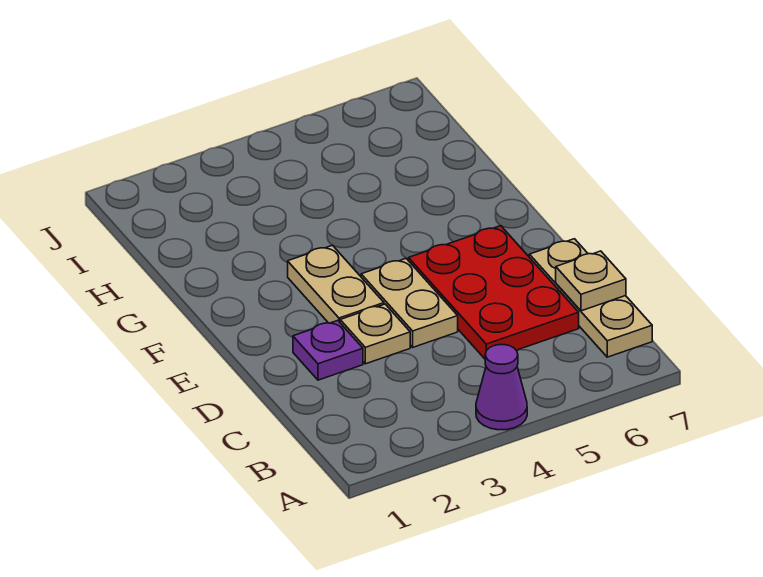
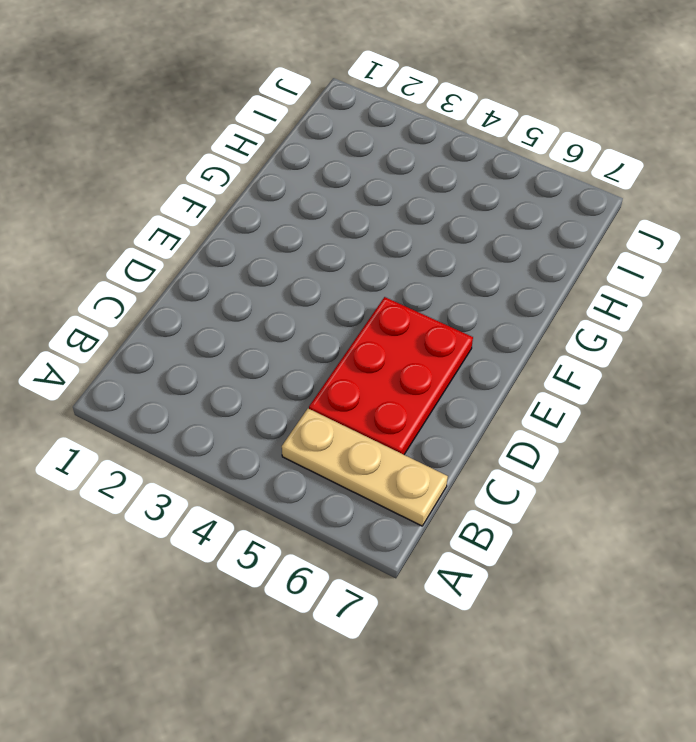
tan 1x3 plate [282,409,448,526] -> tan 1x3 plate turned to [529,239,652,357]
none -> purple 1x1 cone [476,345,527,430]
none -> purple 1x1 plate [293,320,363,380]

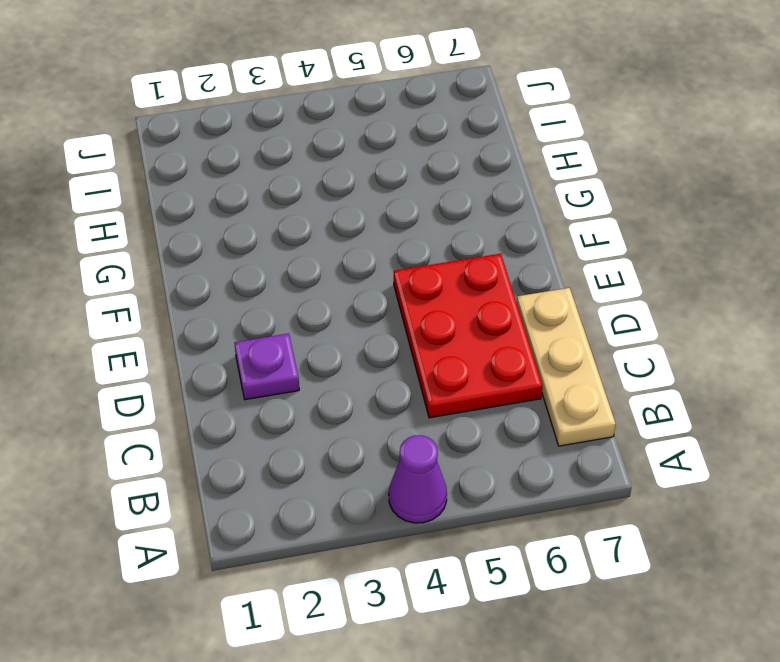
none -> tan 1x1 plate [340,304,410,364]
none -> tan 1x2 plate [361,259,458,347]

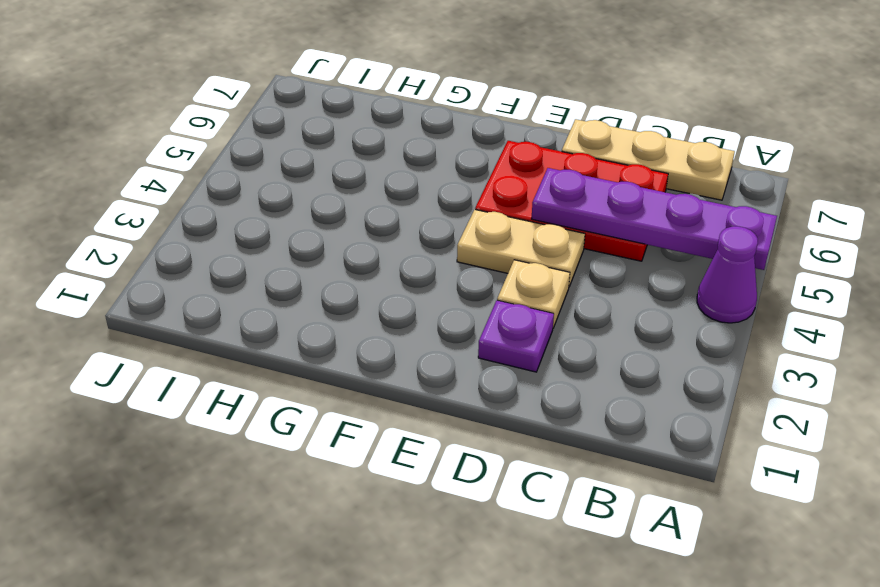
purple 1x4 plate [532,168,777,270] -> none
none -> tan 1x2 plate [288,245,384,323]
none -> tan 1x1 plate [556,251,626,311]

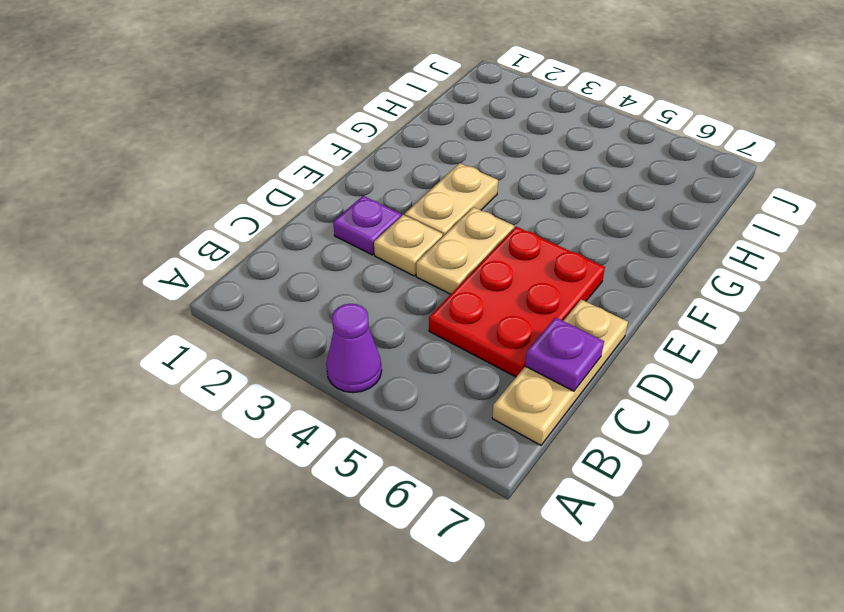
purple 1x1 plate [525,317,604,391] -> tan 1x1 plate [556,251,626,311]

